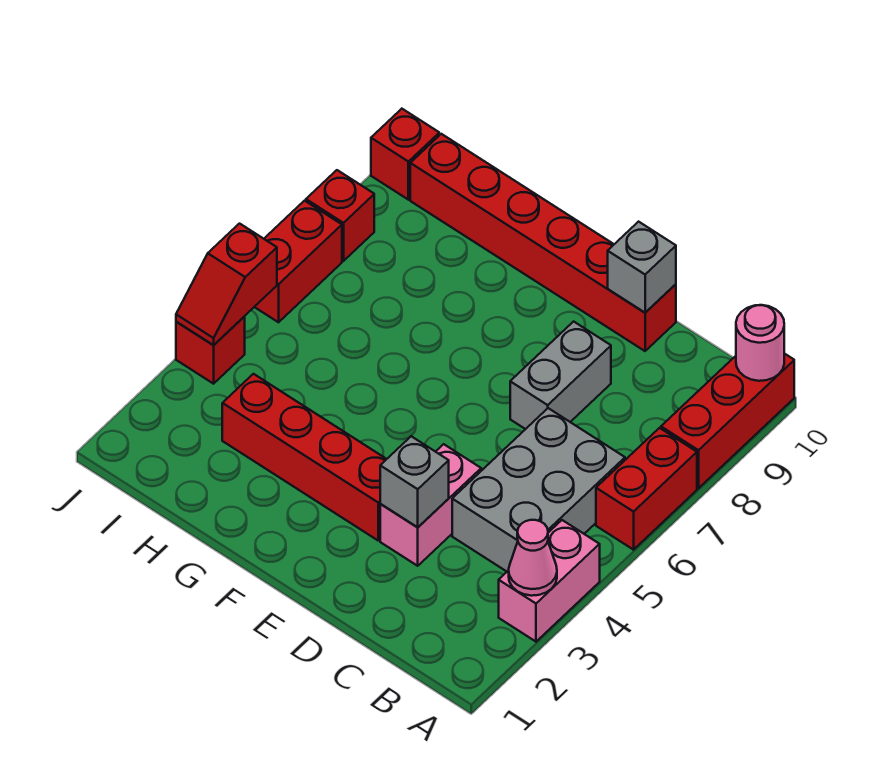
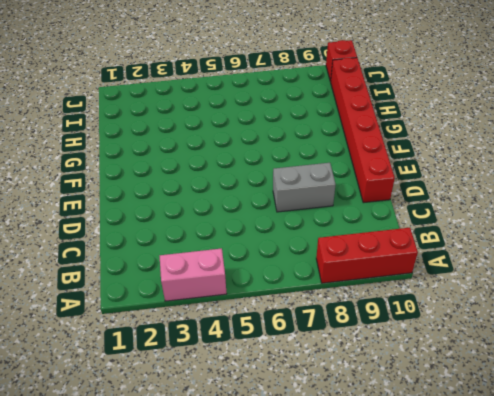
none -> red 1x2 brick [596,428,697,550]
none -> grey 2x3 brick [452,408,625,571]
none -> pink 1x2 brick [380,444,481,566]

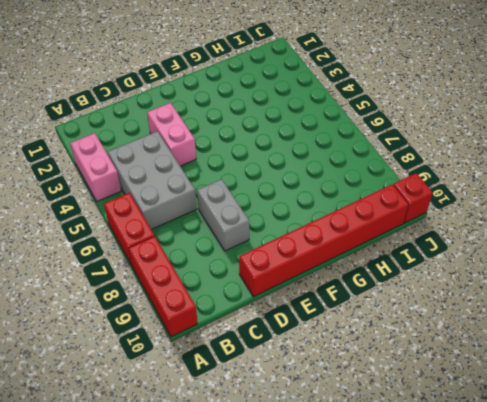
none -> red 1x4 brick [222,374,386,540]
none -> red 1x1 brick [176,317,245,384]
none -> red 1x2 brick [255,201,342,322]

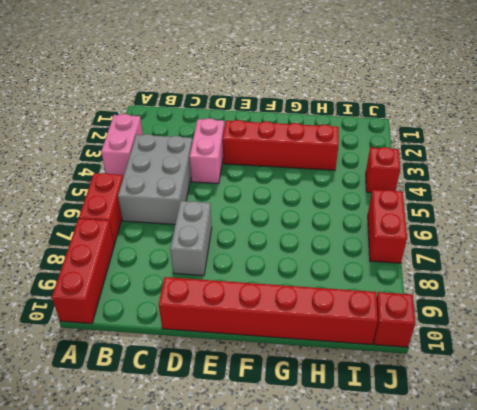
none -> red 1x1 brick [306,170,374,261]
none -> pink 1x1 cone [509,520,557,596]
none -> pink 1x1 round brick [736,305,784,381]

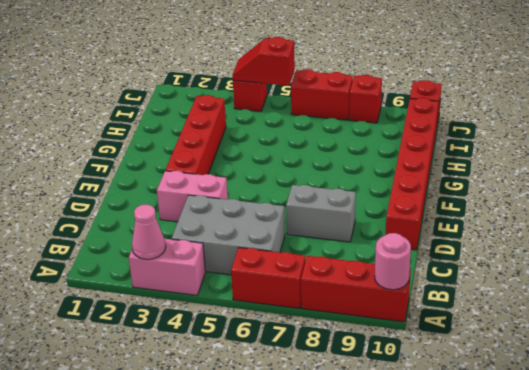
none -> grey 1x1 brick [380,436,449,527]
none -> grey 1x1 brick [608,222,676,313]

